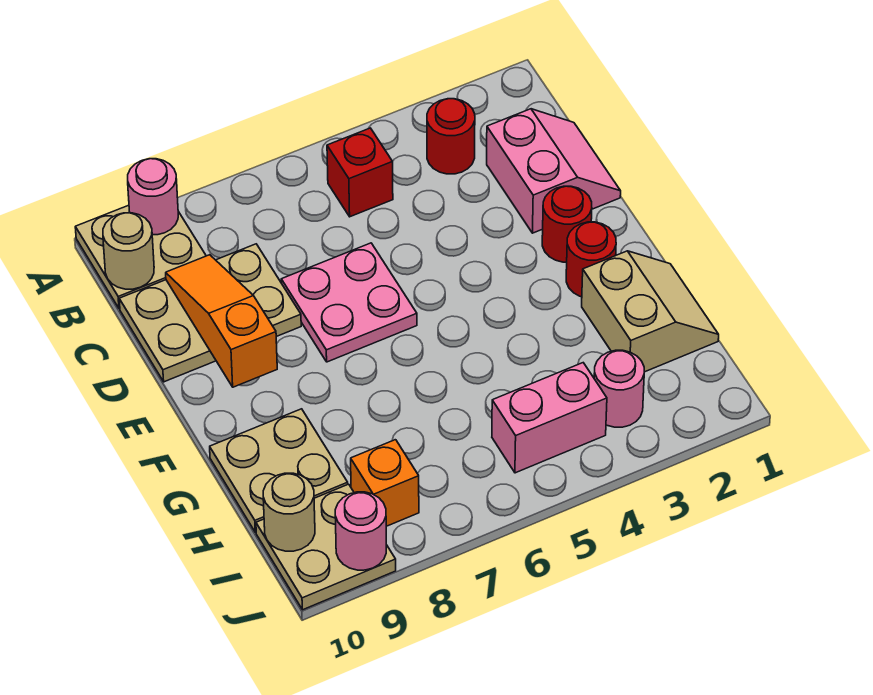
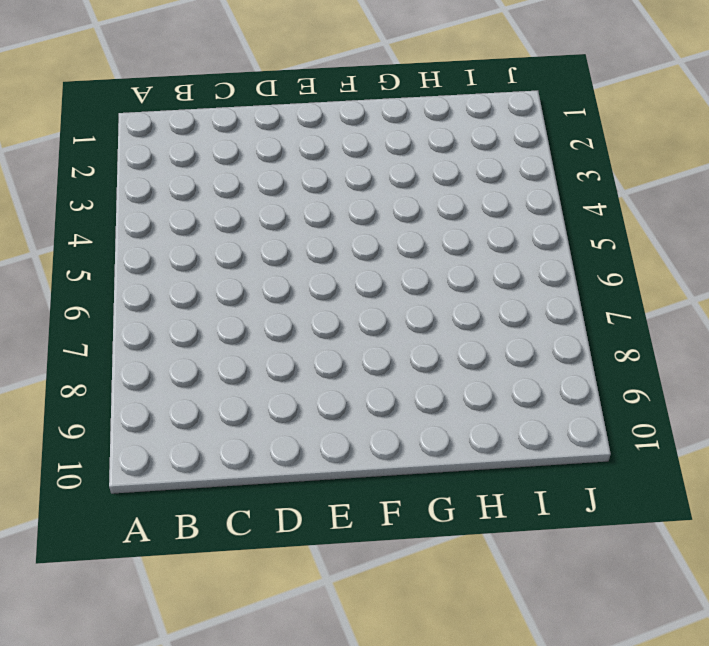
none -> tan 2x2 plate [75,205,206,309]
none -> red 1x1 round brick [427,99,475,174]
none -> red 1x1 brick [327,128,393,217]

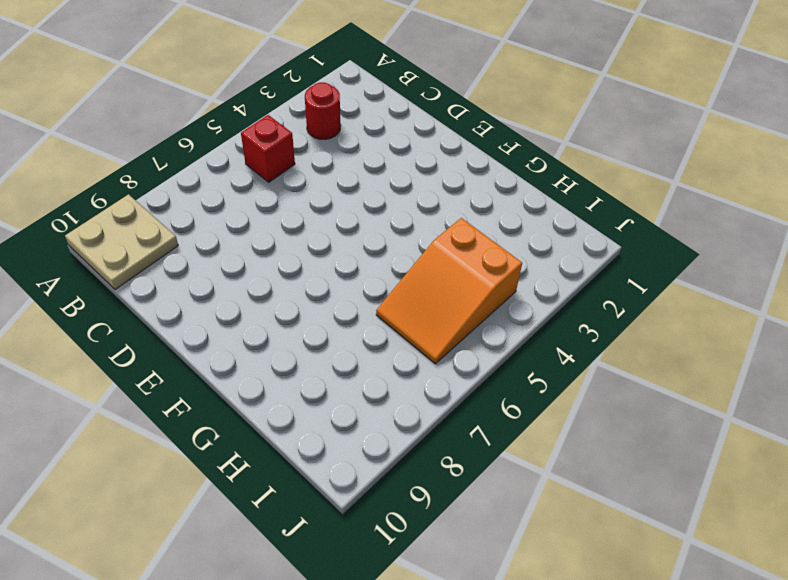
orange 2x3 slope [376,218,522,364] -> pink 1x2 brick [492,363,607,473]
none -> pink 2x2 slope [487,109,621,233]
none -> tan 2x3 plate [119,244,301,382]
none -> pink 2x2 plate [281,243,417,362]

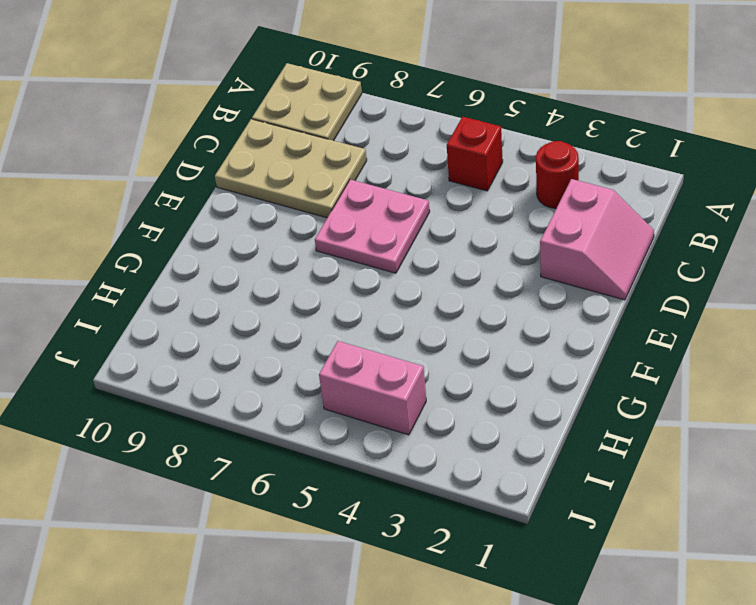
none -> red 1x1 round brick [542,186,592,262]
none -> red 1x1 round brick [566,222,616,297]
none -> tan 2x2 slope [582,251,719,372]

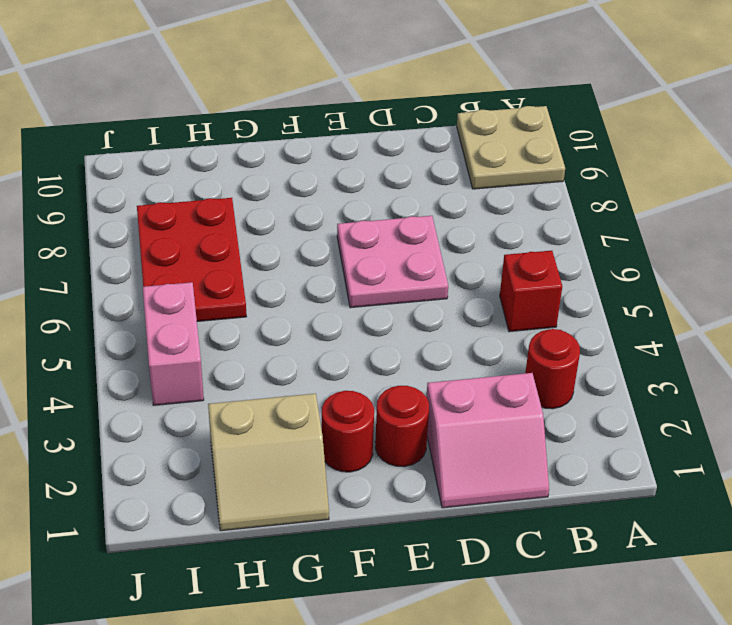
red 2x3 plate [137,198,246,321] -> orange 1x1 brick [351,440,419,526]
none -> tan 2x3 plate [119,244,301,382]
none -> tan 2x2 plate [210,409,348,532]
none -> pink 1x1 round brick [594,350,644,427]

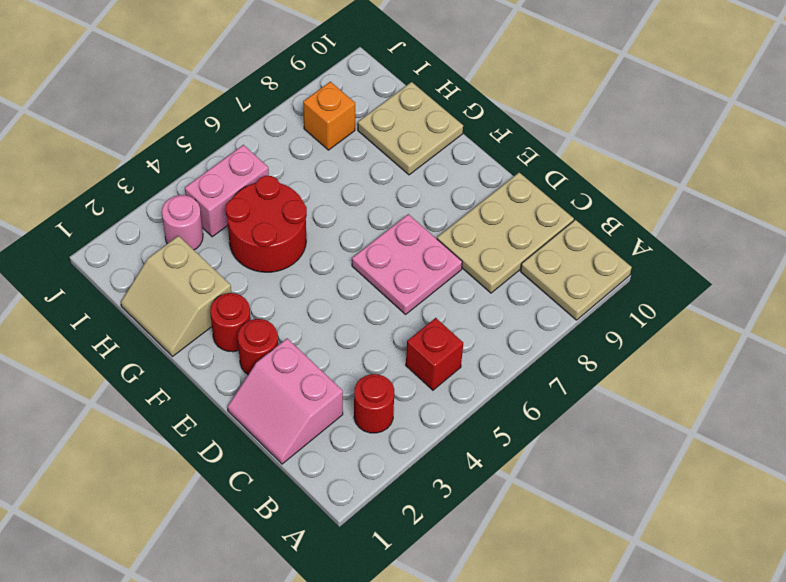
red 2x2 round brick [226,176,307,272] -> none
none -> tan 2x2 plate [256,484,396,610]
none -> pink 1x1 round brick [128,159,178,235]
none -> tan 1x1 round brick [103,213,154,289]

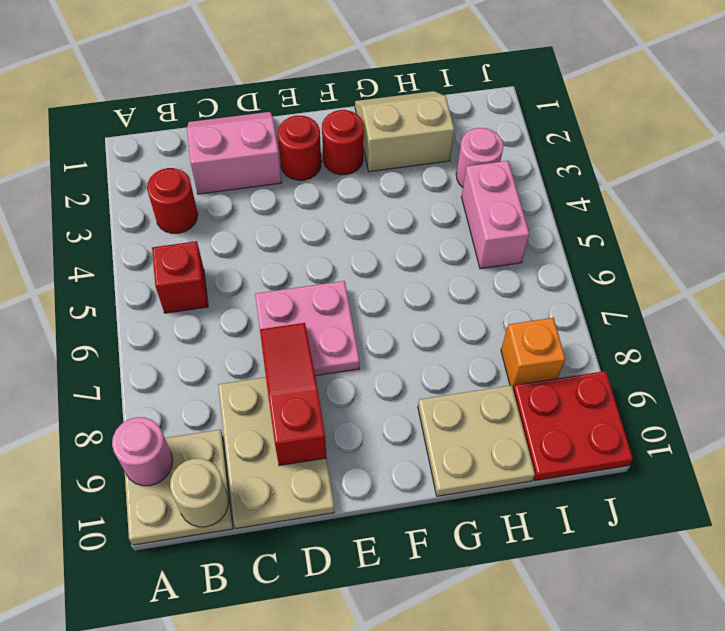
red 1x3 slope [260,323,326,465] -> orange 1x3 slope [166,255,277,387]
red 2x2 plate [513,371,633,481] -> tan 2x2 plate [256,484,396,610]
none -> tan 1x1 round brick [263,473,315,551]
none -> pink 1x1 round brick [335,492,386,570]

